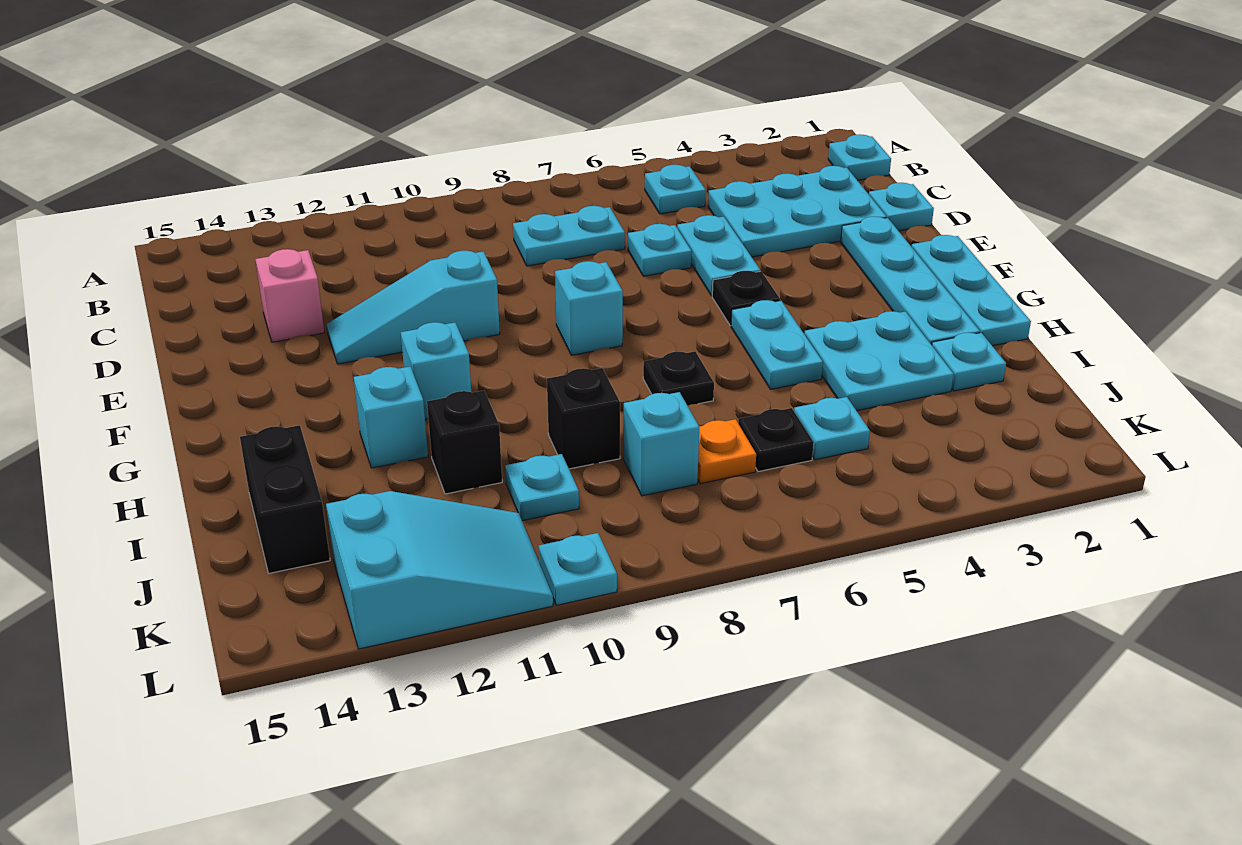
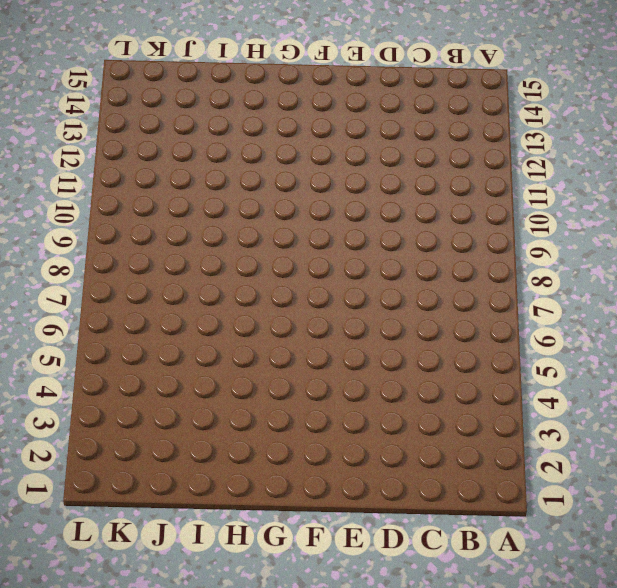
none -> cyan 1x1 plate [828,135,891,181]
none -> cyan 1x1 plate [645,165,706,214]
none -> cyan 2x3 plate [708,166,887,257]

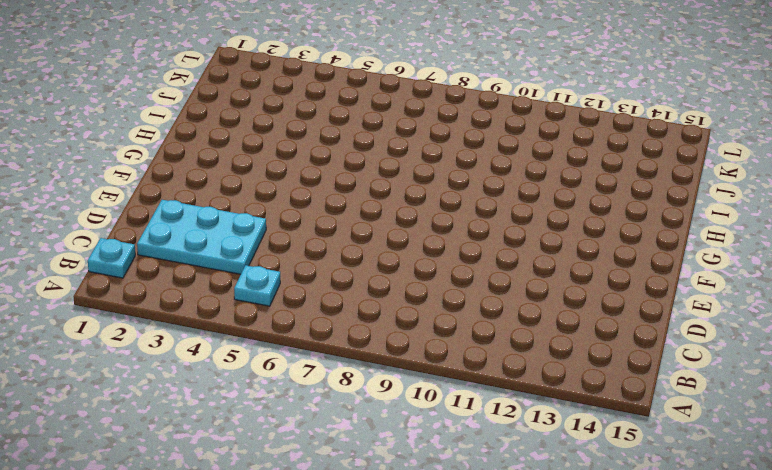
none -> cyan 1x2 plate [513,206,625,266]
none -> cyan 1x1 plate [869,183,934,231]
none -> cyan 1x2 plate [677,215,760,296]

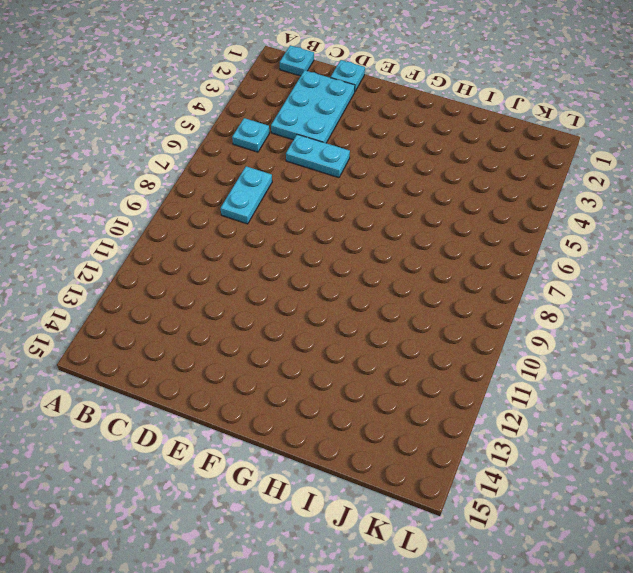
none -> cyan 1x1 plate [628,224,692,276]
none -> pink 1x1 brick [255,249,324,342]
none -> cyan 1x4 plate [841,217,980,345]

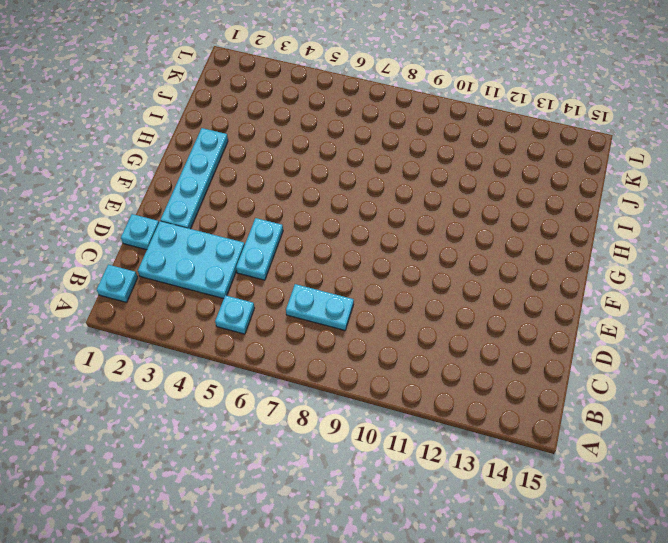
none -> cyan 1x1 plate [628,224,692,276]
none -> pink 1x1 brick [255,249,324,342]
none -> cyan 1x3 slope [326,250,500,364]

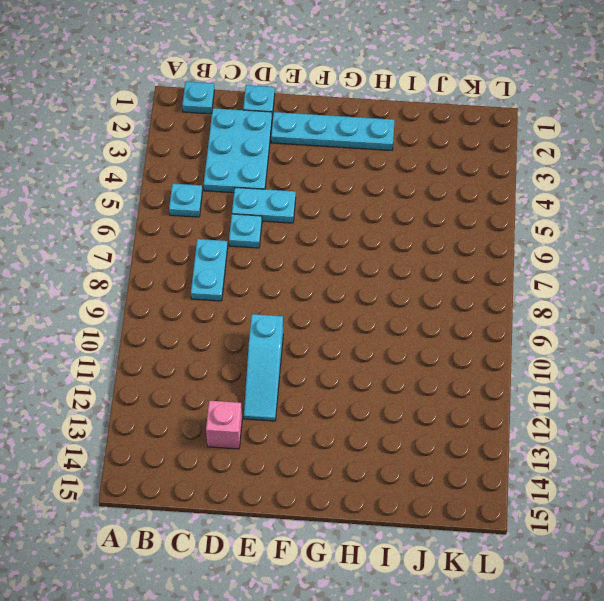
none -> cyan 1x3 plate [912,235,1031,346]
none -> black 1x1 plate [712,271,780,326]
none -> cyan 1x1 brick [555,261,623,355]

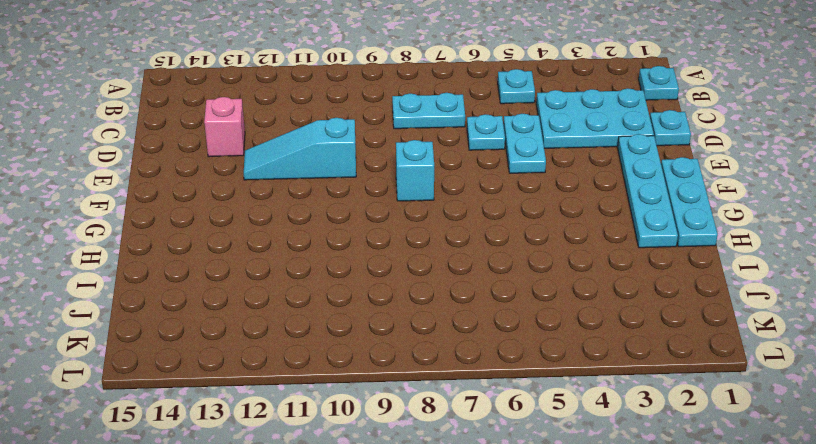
none -> black 1x1 plate [712,271,780,326]
none -> cyan 1x2 plate [731,300,823,389]
none -> cyan 1x1 brick [401,322,471,419]

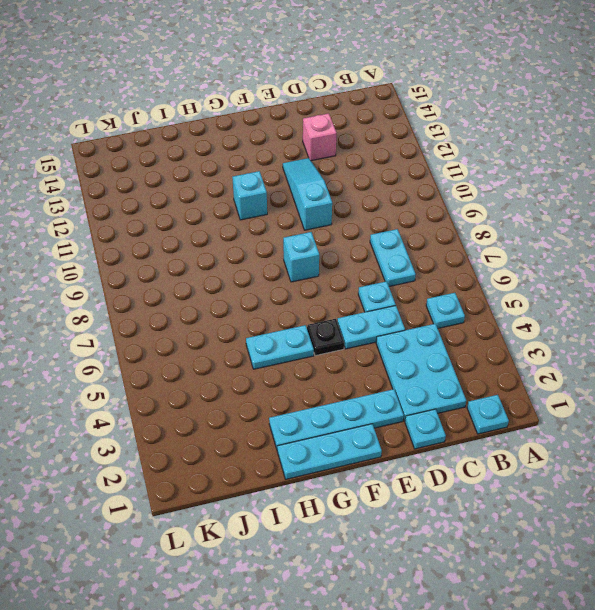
none -> cyan 2x2 plate [804,311,954,411]
none -> black 1x1 plate [643,351,714,406]
none -> cyan 1x1 brick [354,367,428,468]

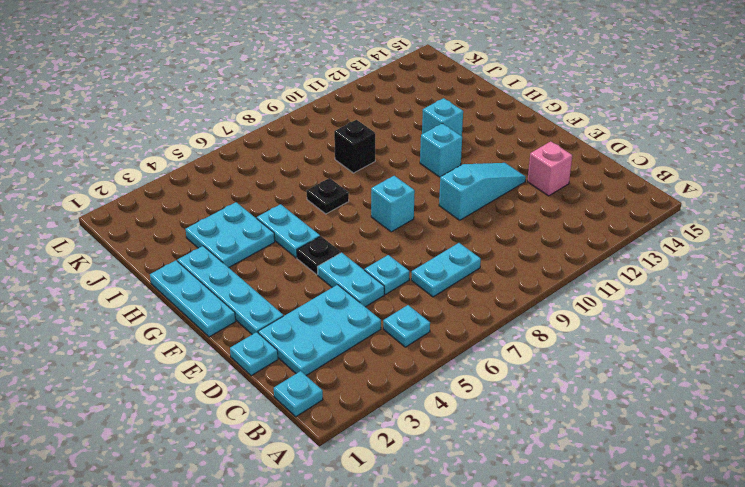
none -> cyan 1x1 plate [932,333,1006,391]
none -> black 1x1 brick [427,390,502,494]
none -> black 1x2 brick [240,425,330,573]

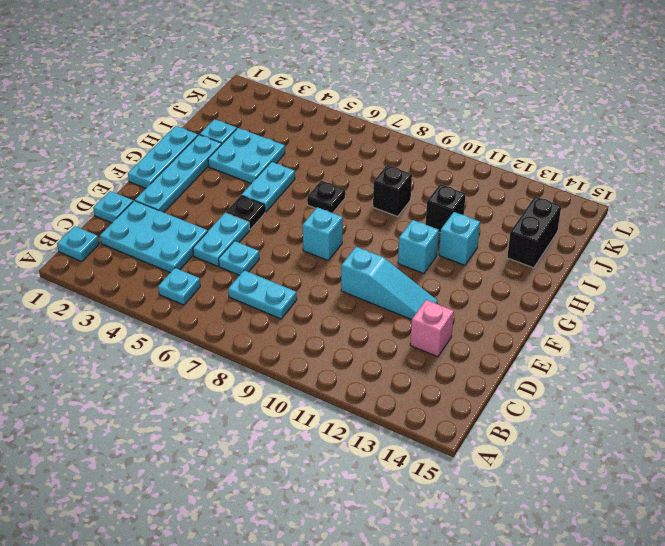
none -> cyan 1x1 plate [794,397,870,460]
none -> black 1x1 plate [738,408,814,472]
none -> orange 1x1 plate [698,419,756,484]

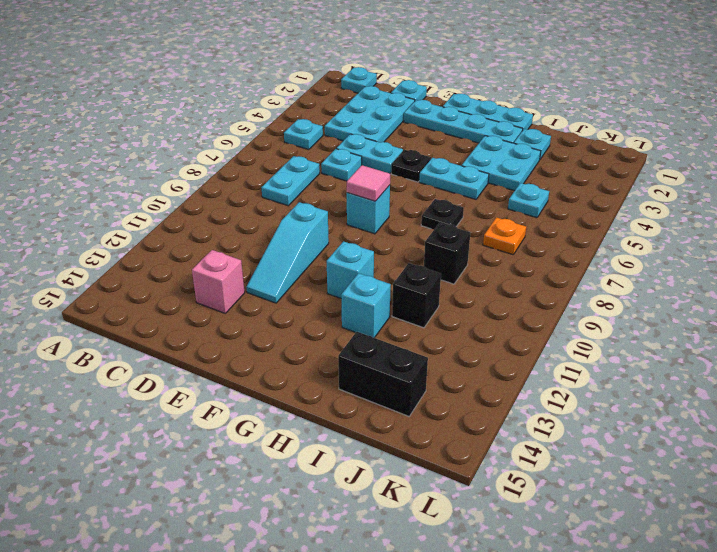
pink 1x1 tile [347,165,390,201] -> none
none -> black 1x1 plate [738,408,814,472]
none -> cyan 1x1 brick [623,392,699,496]
none -> cyan 1x1 plate [505,454,579,521]

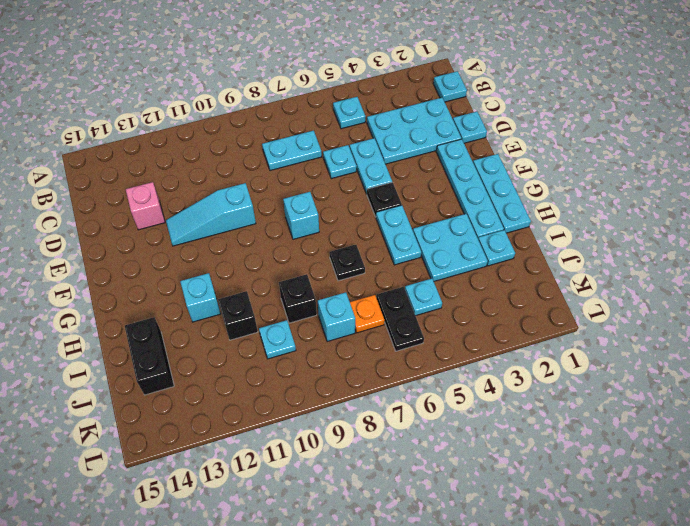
black 1x2 plate [376,287,424,351] -> black 1x1 plate [738,408,814,472]
none -> cyan 1x1 brick [401,322,471,419]
none -> cyan 2x3 slope [326,491,553,649]
none -> cyan 1x1 plate [538,533,617,605]

